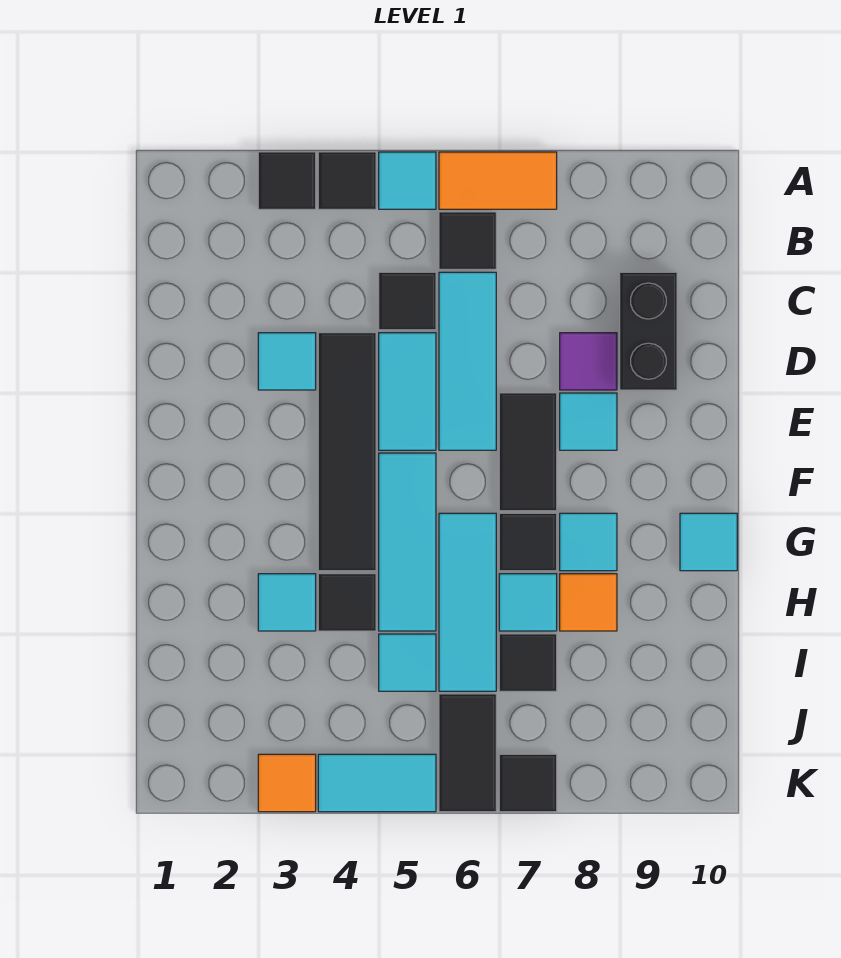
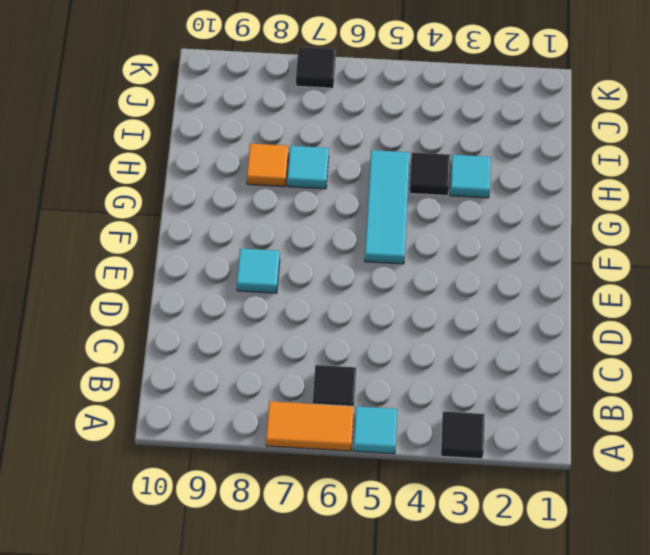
none -> black 1x1 tile [318,152,376,209]
none -> black 1x1 tile [379,272,436,330]
none -> cyan 1x3 tile [439,272,496,450]

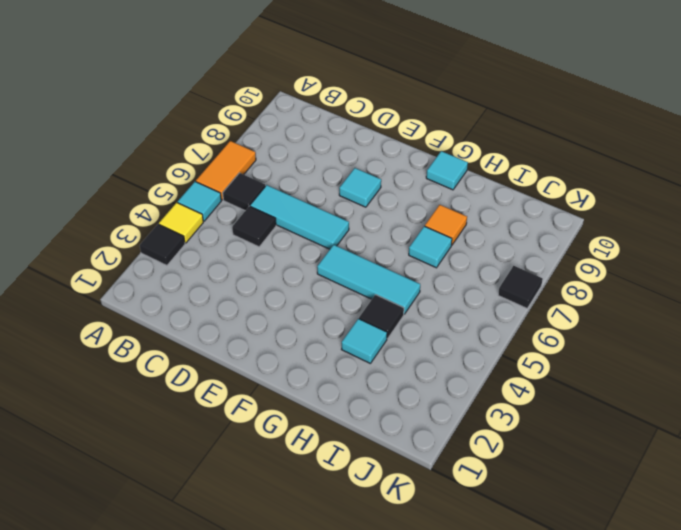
yellow 1x1 tile [159,203,203,243] -> black 1x1 tile [318,152,376,209]
none -> black 1x2 brick [620,272,677,390]
none -> cyan 1x1 tile [258,333,316,390]
none -> black 1x4 tile [318,333,376,571]

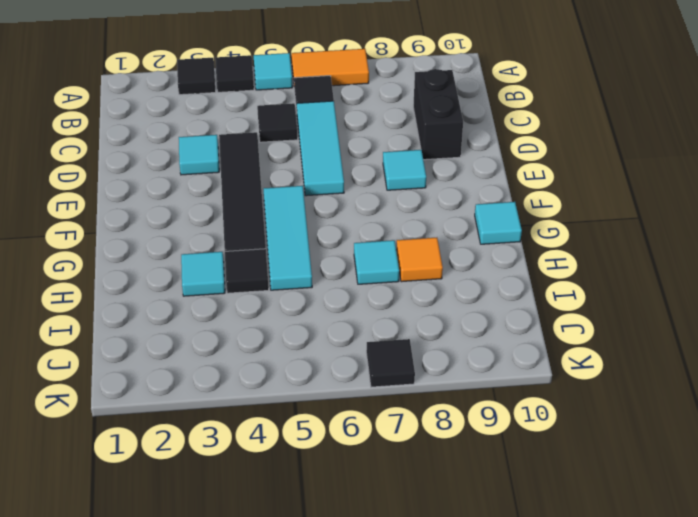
none -> cyan 1x2 tile [379,333,436,450]
none -> purple 1x1 tile [560,333,617,390]
none -> black 1x2 tile [499,393,557,511]

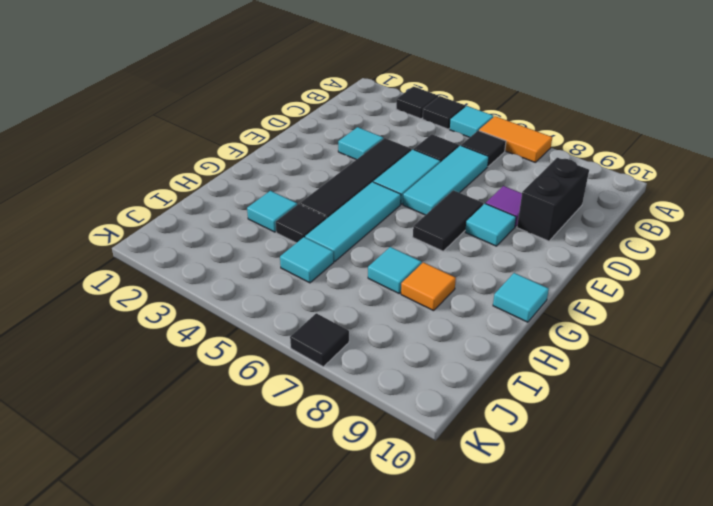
none -> cyan 1x3 tile [439,513,496,691]
none -> black 1x1 tile [499,513,557,571]
none -> cyan 1x1 tile [560,513,617,571]

